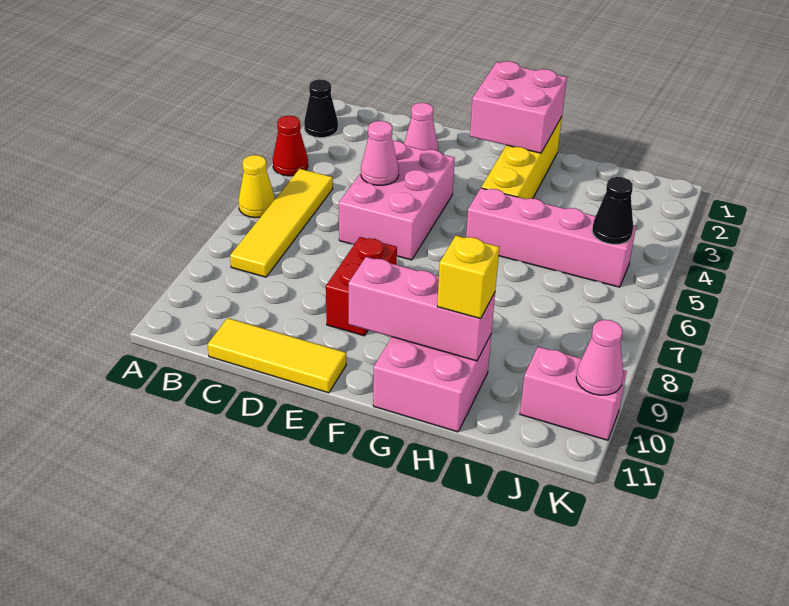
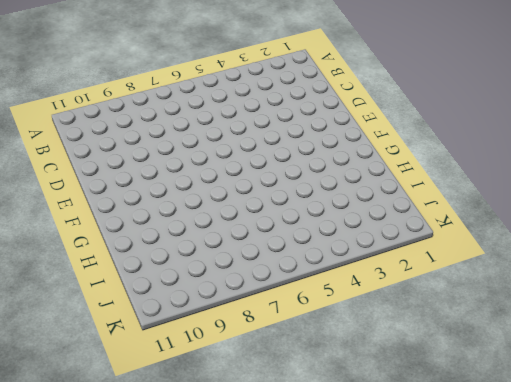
none -> black 1x1 cone [304,79,338,138]
none -> red 1x1 cone [273,116,308,176]
none -> yellow 1x1 cone [239,155,275,218]

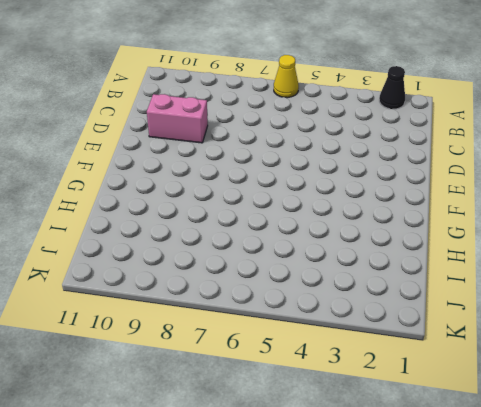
pink 1x2 brick [147,94,208,143] -> pink 1x2 brick turned to [520,347,627,440]
none -> red 1x1 cone [273,116,308,176]
none -> yellow 1x4 tile [230,169,333,277]
none -> yellow 1x3 tile [208,318,346,393]

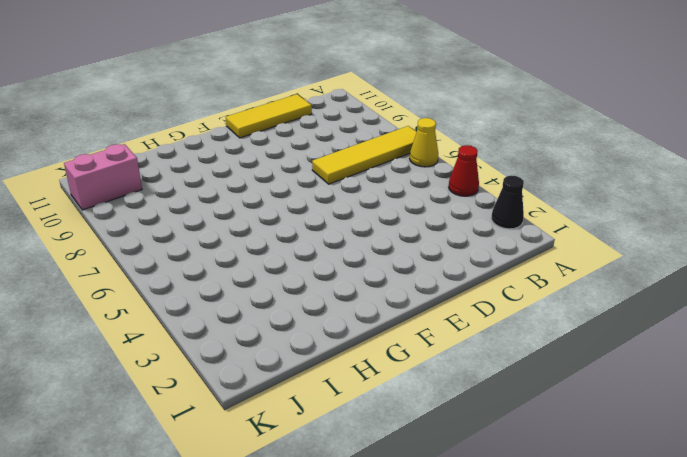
yellow 1x4 tile [312,126,417,184] -> yellow 1x4 tile turned to [230,169,333,277]
none -> pink 1x1 cone [404,103,438,151]
none -> pink 2x3 brick [339,141,455,260]
none -> red 1x2 brick [326,237,397,336]

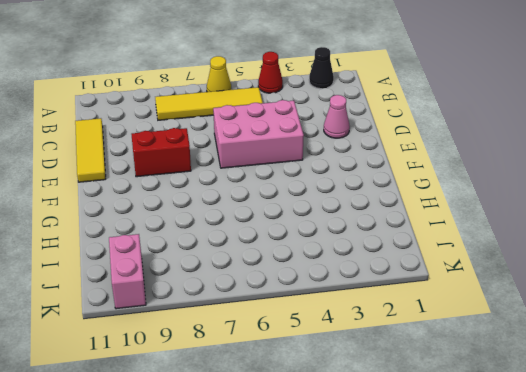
none -> yellow 1x4 brick [481,117,562,199]
none -> pink 1x4 brick [466,188,636,287]
none -> pink 2x2 brick [373,335,491,432]

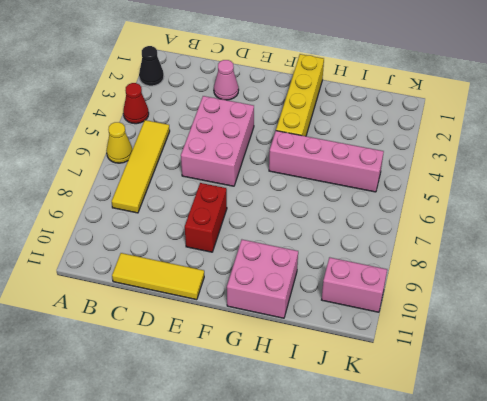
none -> pink 1x1 cone [361,121,399,185]
none -> pink 2x2 brick [470,61,567,153]
none -> pink 1x3 brick [349,257,495,361]

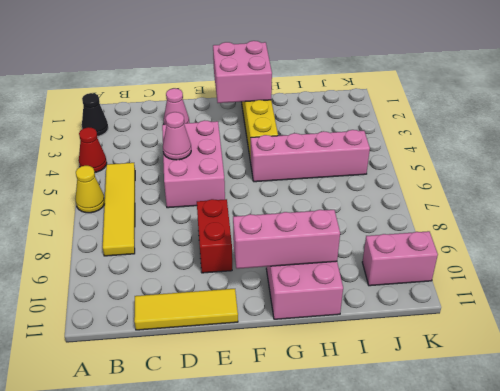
none -> black 1x1 cone [592,177,633,244]
none -> pink 1x1 cone [576,320,623,395]
none -> yellow 1x1 brick [437,236,499,319]

